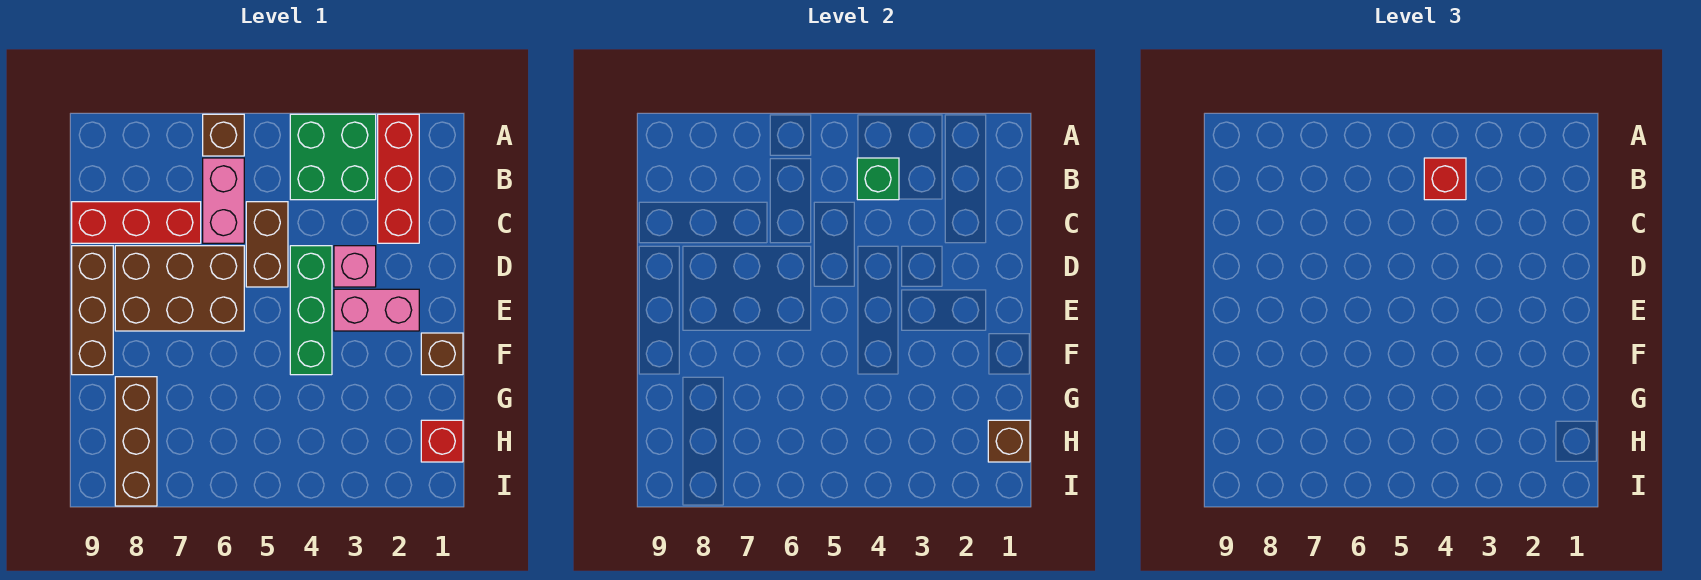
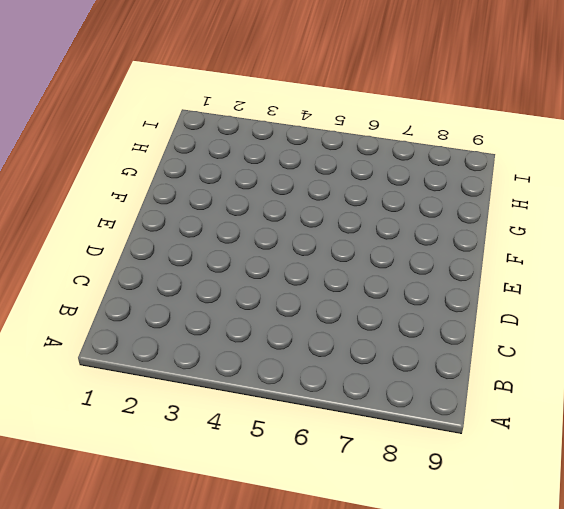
none -> red 1x3 brick [378,114,419,243]
none -> green 2x2 brick [290,114,376,200]
none -> brown 1x1 brick [203,114,244,156]

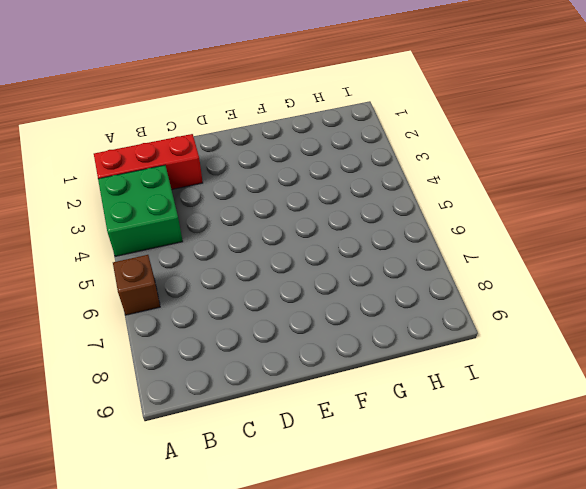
none -> pink 1x2 brick [203,158,244,243]
none -> brown 1x2 brick [246,202,288,287]
none -> red 1x3 brick [72,202,201,243]

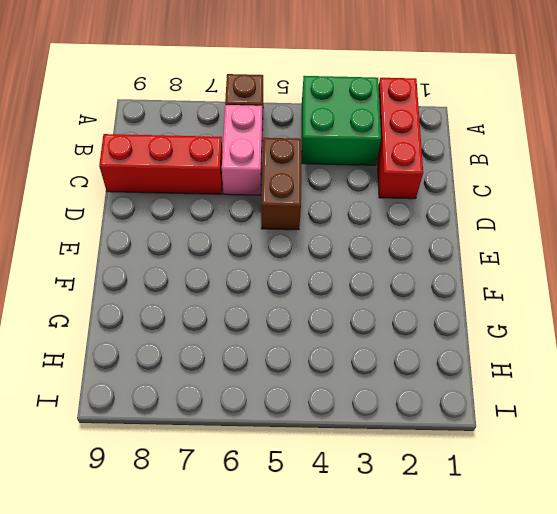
none -> pink 1x1 brick [334,246,376,287]
none -> green 1x3 brick [290,246,332,375]
none -> brown 2x3 brick [115,246,244,331]

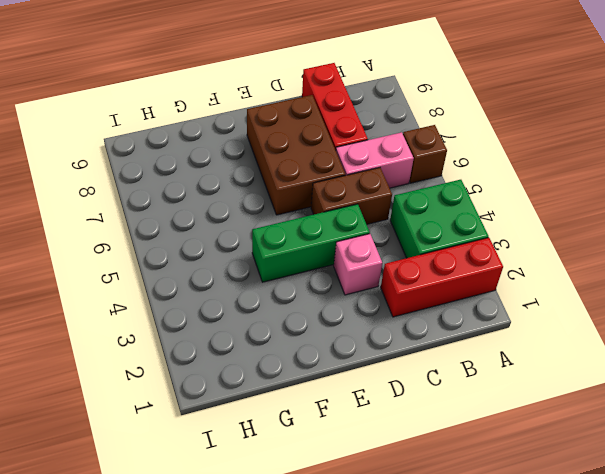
none -> brown 1x3 brick [72,246,113,375]
none -> pink 1x2 brick [334,289,419,331]
none -> brown 1x1 brick [421,333,463,375]

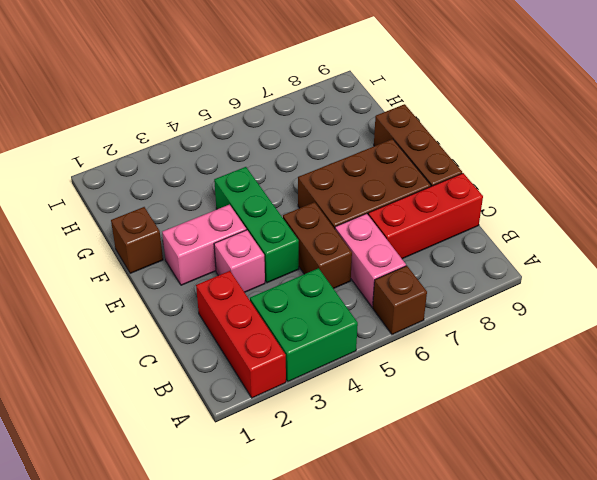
none -> brown 1x3 brick [115,377,157,506]
none -> red 1x1 brick [421,420,463,462]
none -> green 1x1 brick [857,158,899,200]

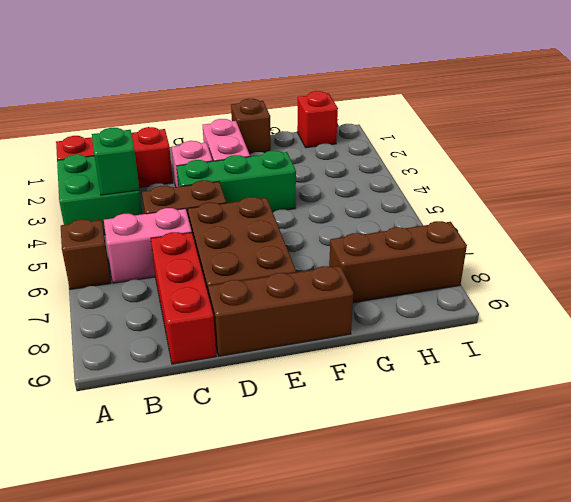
none -> brown 1x1 brick [988,420,1030,462]
none -> red 1x1 brick [1424,158,1466,200]

